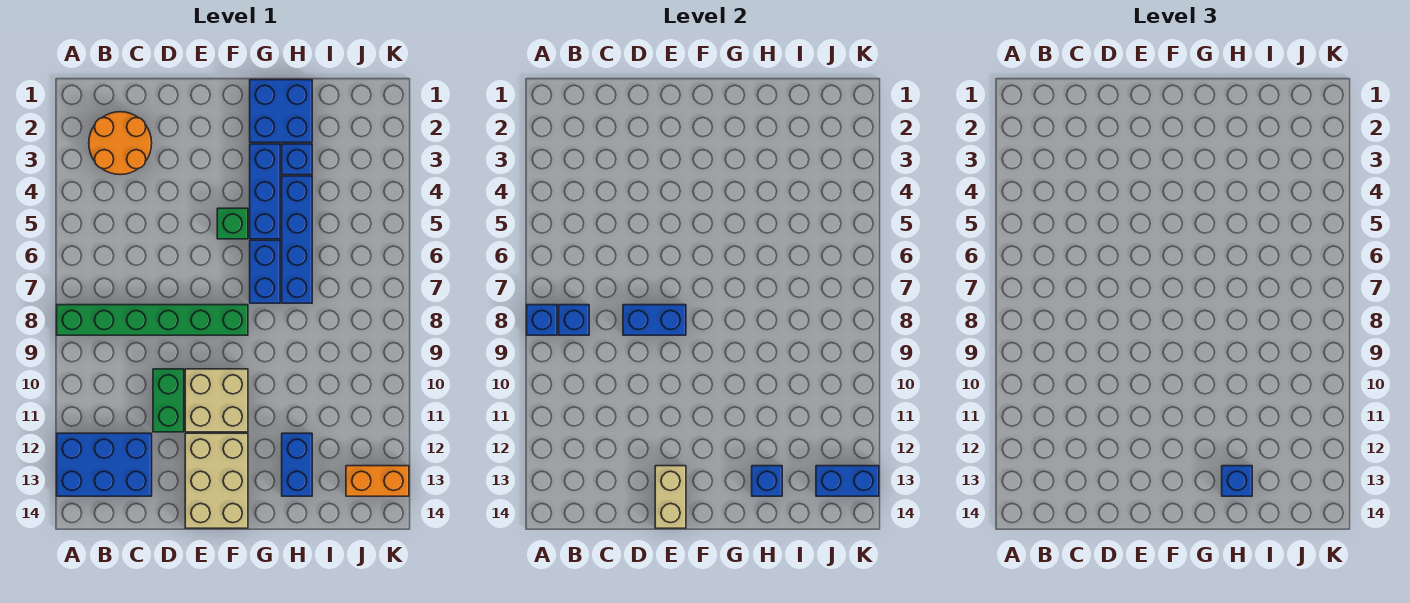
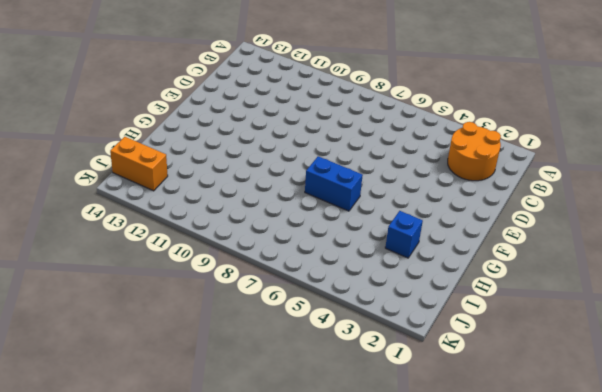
orange 1x2 brick [110,137,168,191] -> orange 1x2 brick turned to [346,466,409,496]
none -> green 1x6 brick [57,305,248,335]
none -> blue 2x3 brick [57,433,152,496]
none -> green 1x2 brick [153,369,184,432]

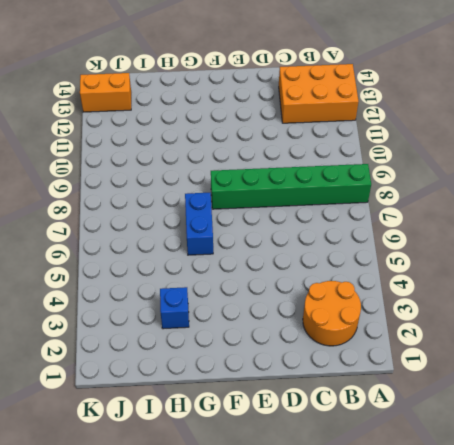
orange 2x3 brick [279,64,359,123] -> blue 2x3 brick [57,433,152,496]
none -> green 1x2 brick [153,369,184,432]
none -> tan 2x2 brick [185,369,248,432]
none -> tan 2x3 brick [185,433,248,528]

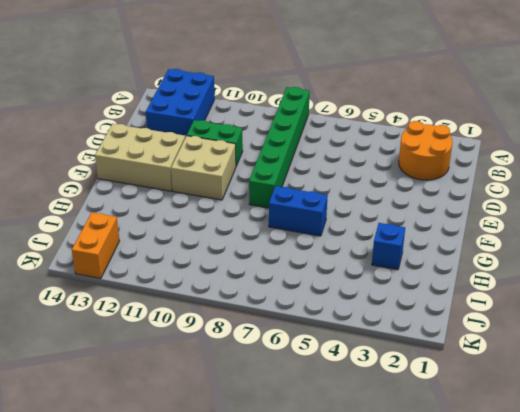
none -> green 1x1 brick [217,208,248,239]
none -> blue 2x2 brick [250,80,312,142]
none -> blue 1x3 brick [250,144,280,239]

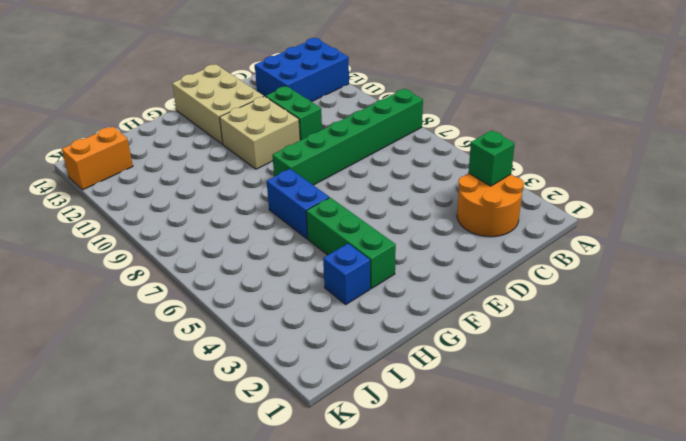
green 1x1 brick [468,130,515,186] -> green 1x1 brick moved to [217,208,248,239]
green 1x3 brick [306,198,396,289] -> blue 1x3 brick [250,144,280,239]
none -> blue 2x2 brick [250,80,312,142]
none -> blue 1x4 brick [282,176,312,303]
none -> blue 1x2 brick [282,433,312,496]

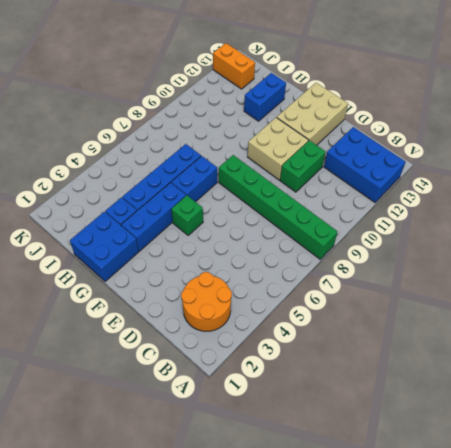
none -> blue 1x1 brick [527,305,557,335]
none -> blue 1x1 brick [559,305,589,335]
none -> blue 1x2 brick [623,305,686,335]

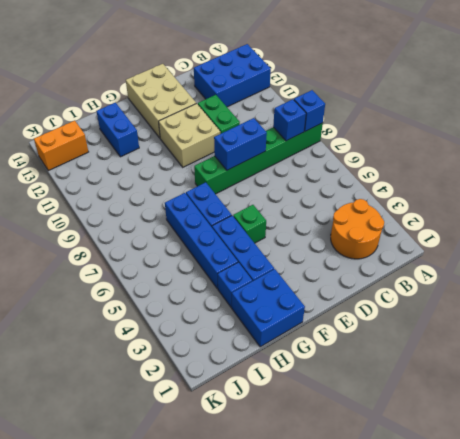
none -> tan 1x2 brick [655,466,686,528]
none -> blue 1x1 brick [752,466,782,496]
none -> blue 1x2 brick [816,466,879,496]

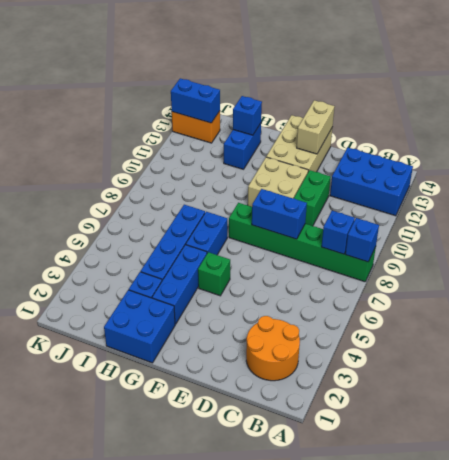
none -> blue 1x1 brick [1222,466,1252,496]

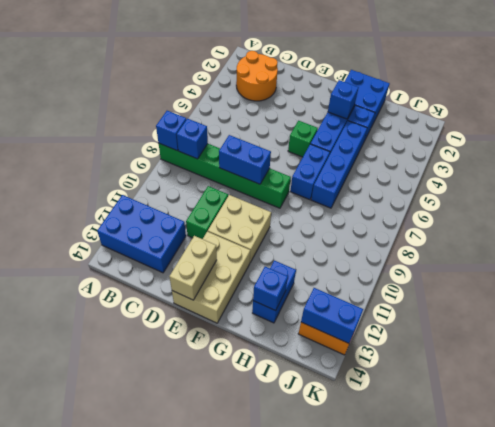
blue 1x1 brick [328,80,359,119] -> blue 1x1 brick moved to [1222,466,1252,496]

